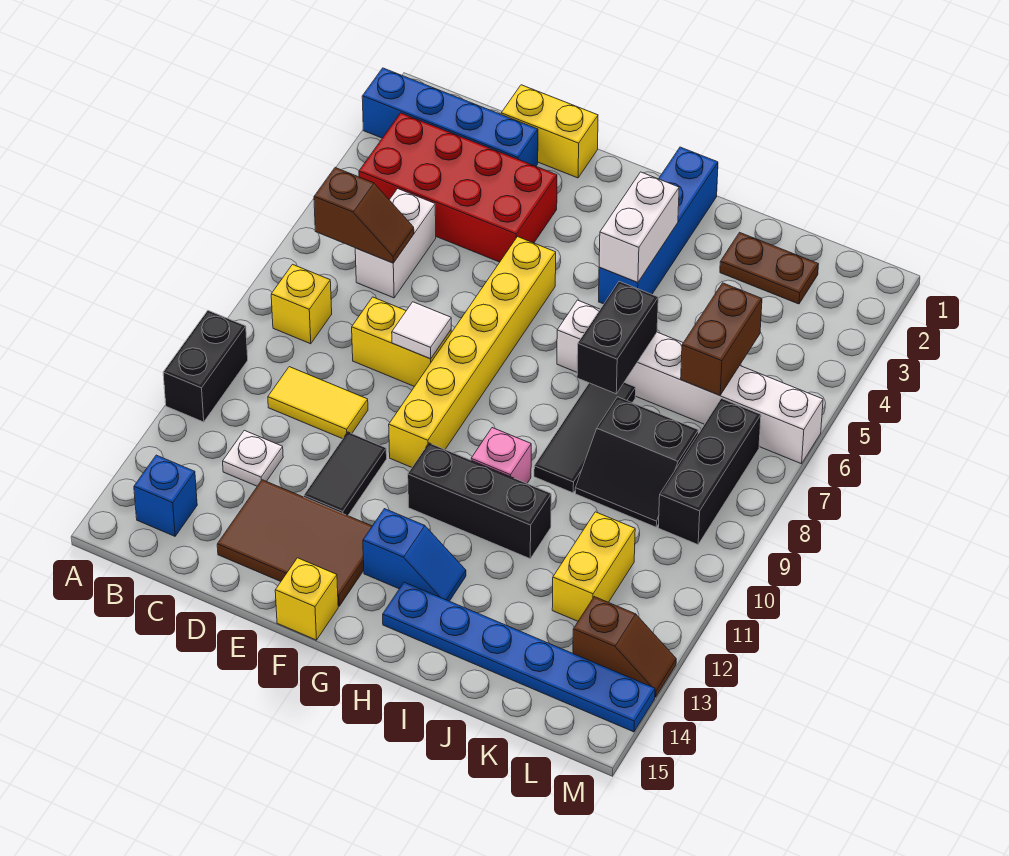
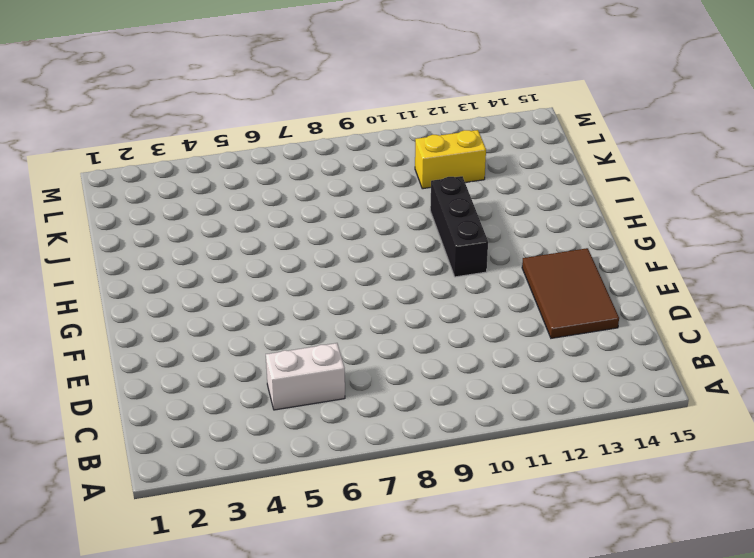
none -> blue 1x4 brick [362,68,538,166]
none -> black 1x2 brick [163,311,248,422]
none -> red 2x4 brick [359,113,557,262]
none -> yellow 1x1 brick [271,264,332,344]

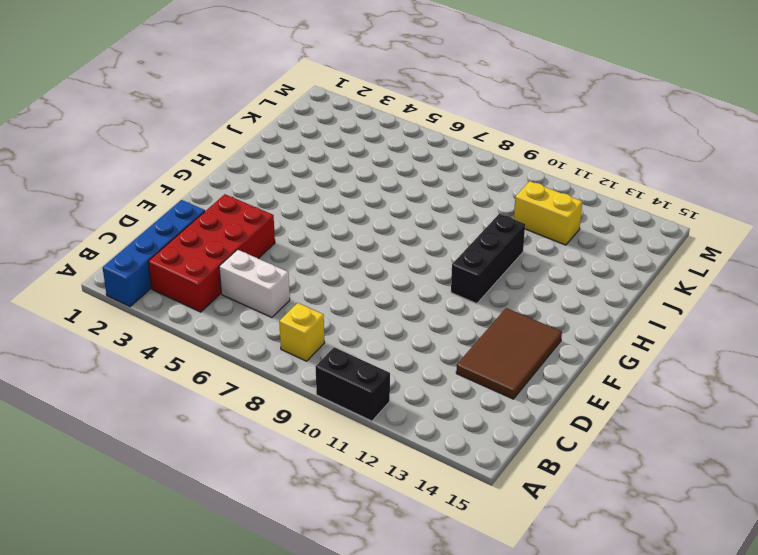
none -> blue 1x1 brick [134,455,197,536]
none -> yellow 1x2 tile [268,367,368,439]
none -> white 1x1 plate [223,430,283,486]
none -> yellow 1x2 brick [501,85,598,178]

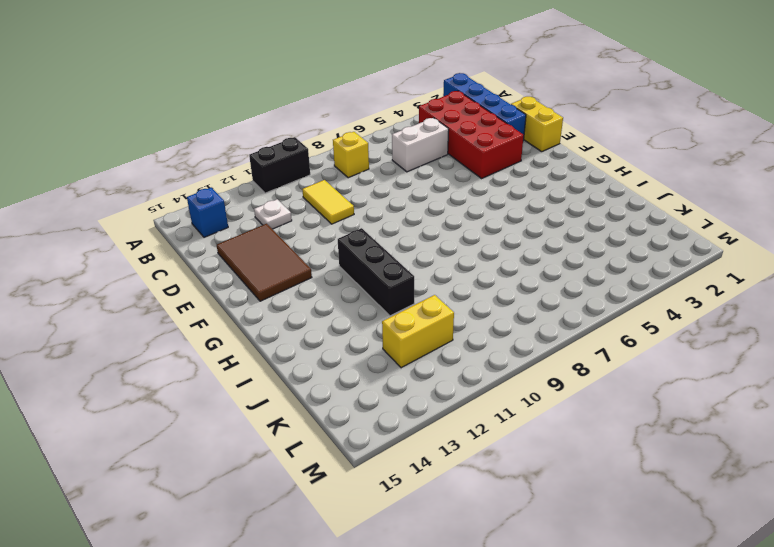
none -> yellow 1x2 brick [352,297,451,387]
none -> black 1x2 tile [304,432,387,516]
none -> yellow 1x6 brick [389,237,556,467]
none -> yellow 1x1 brick [275,558,338,640]

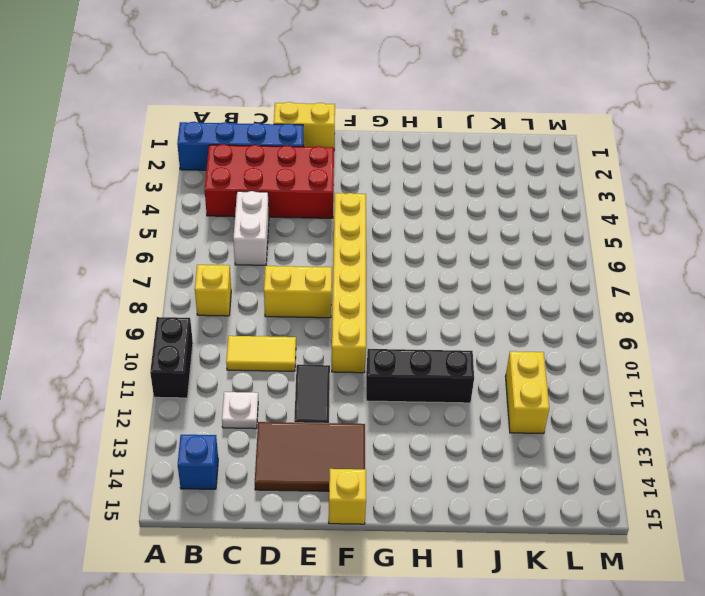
none -> blue 1x2 slope [363,509,466,601]
none -> blue 1x4 brick [599,147,718,304]
none -> white 1x6 brick [557,300,823,464]
none -> pink 1x1 brick [471,428,531,483]

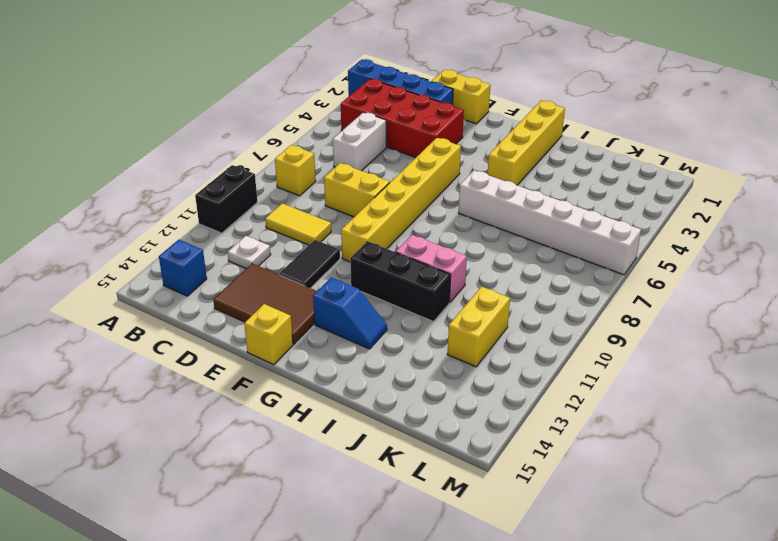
yellow 1x4 brick [488,101,565,185] -> blue 1x4 brick [599,147,718,304]
pink 1x2 brick [396,235,467,302] -> pink 1x1 brick [471,428,531,483]
none -> blue 1x6 plate [383,582,655,732]
none -> black 1x3 tile [534,382,636,493]
none -> brown 1x2 plate [720,232,819,304]
none -> black 2x2 slope [575,397,699,527]

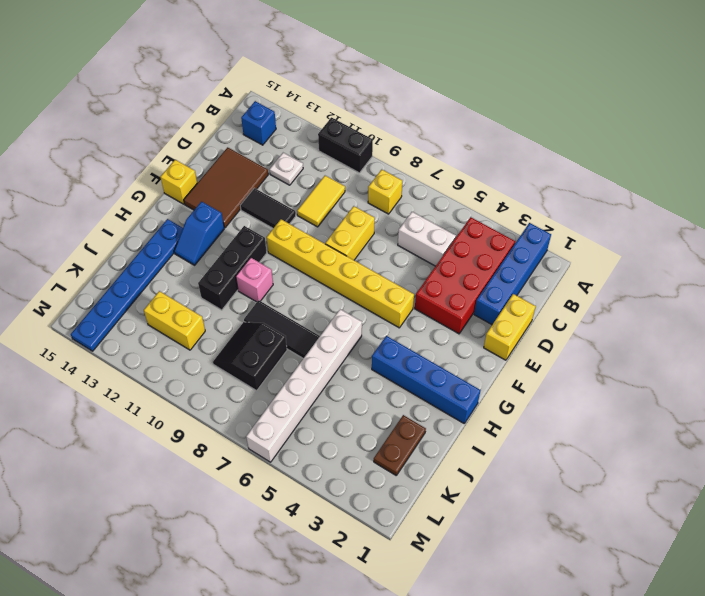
none -> black 1x3 brick [658,398,761,545]
none -> brown 1x2 slope [573,597,676,697]
none -> brown 1x2 slope [314,168,414,263]
none -> white 1x1 tile [392,302,451,359]

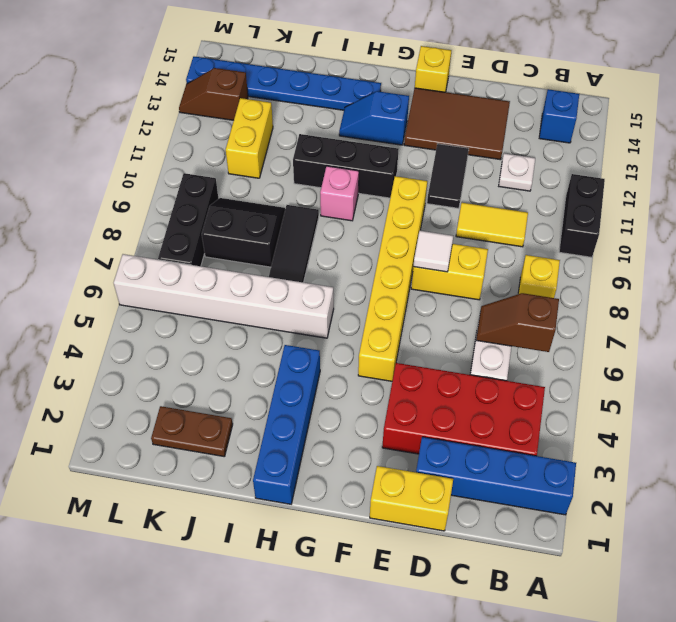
none -> white 1x2 brick [599,172,679,283]
none -> black 1x2 brick [577,281,658,394]
none -> brown 1x2 brick [681,283,762,395]

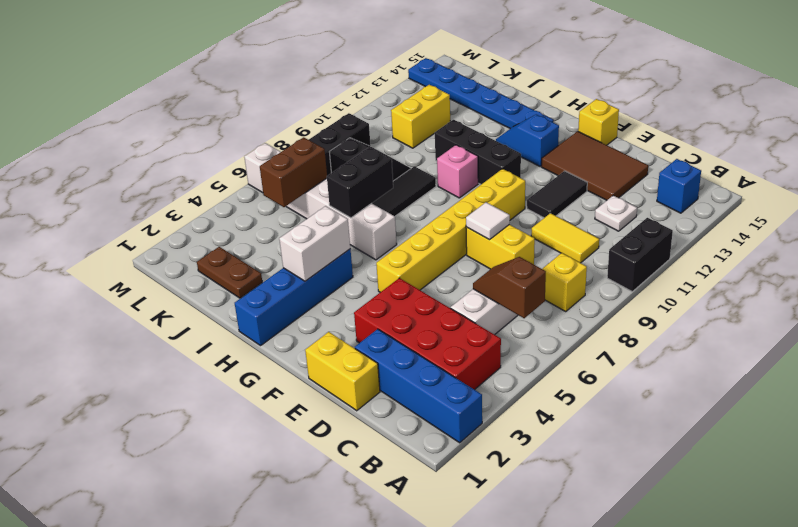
none -> brown 1x2 slope [573,597,676,697]

